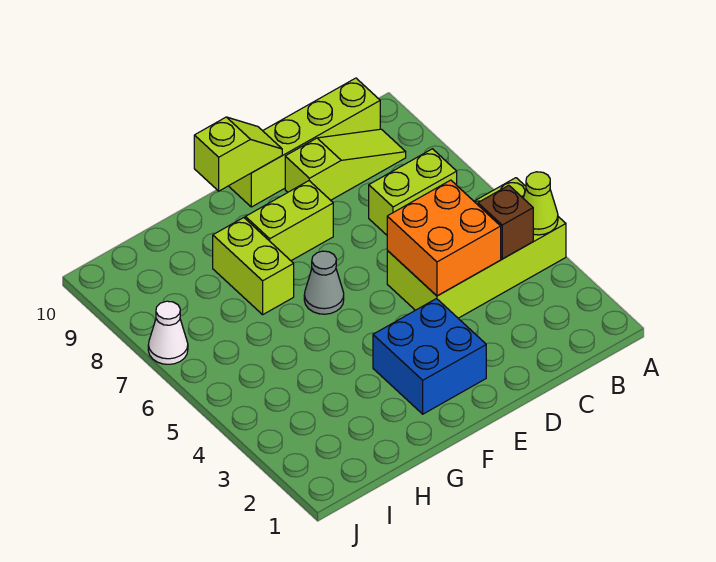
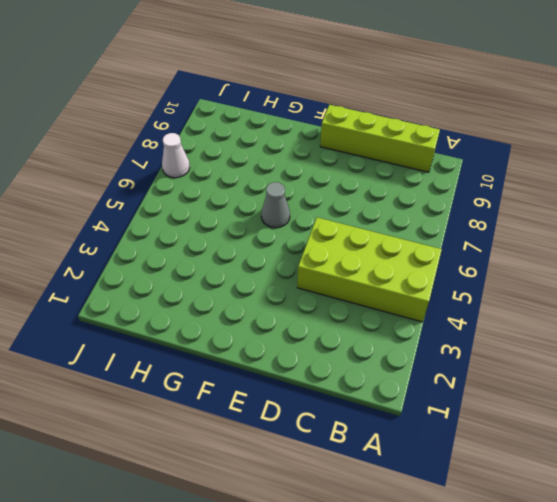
none -> lime 1x2 brick [369,149,457,235]
none -> lime 1x3 slope [285,129,406,200]
none -> blue 2x2 brick [373,299,486,414]

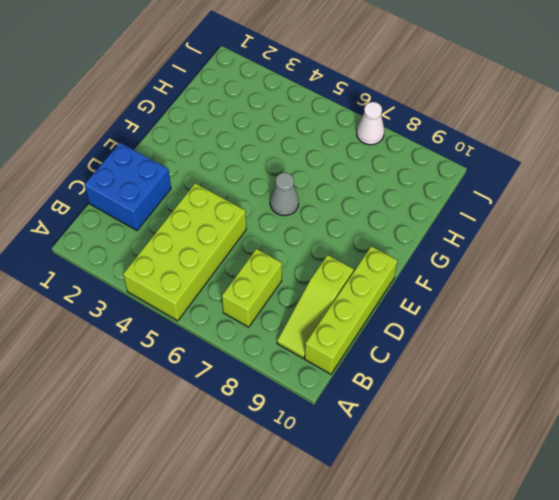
blue 2x2 brick [84,143,171,230] -> blue 2x2 brick moved to [373,299,486,414]
none -> lime 1x2 brick [245,181,333,261]
none -> lime 1x2 brick [213,218,294,315]
none -> lime 1x1 cone [523,172,558,235]

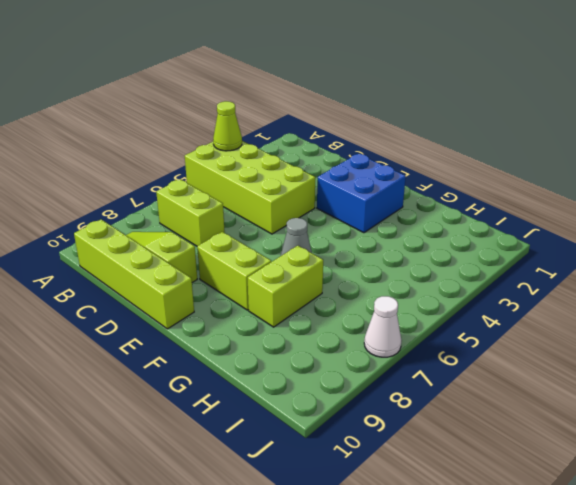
none -> brown 1x1 brick [478,185,533,259]
none -> orange 2x2 brick [387,180,501,296]
none -> lime 1x2 slope [194,117,282,191]

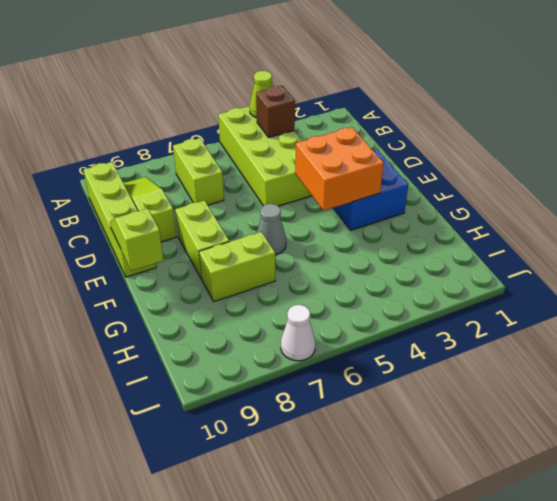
orange 2x2 brick [295,127,384,211] -> orange 2x2 brick moved to [387,180,501,296]

